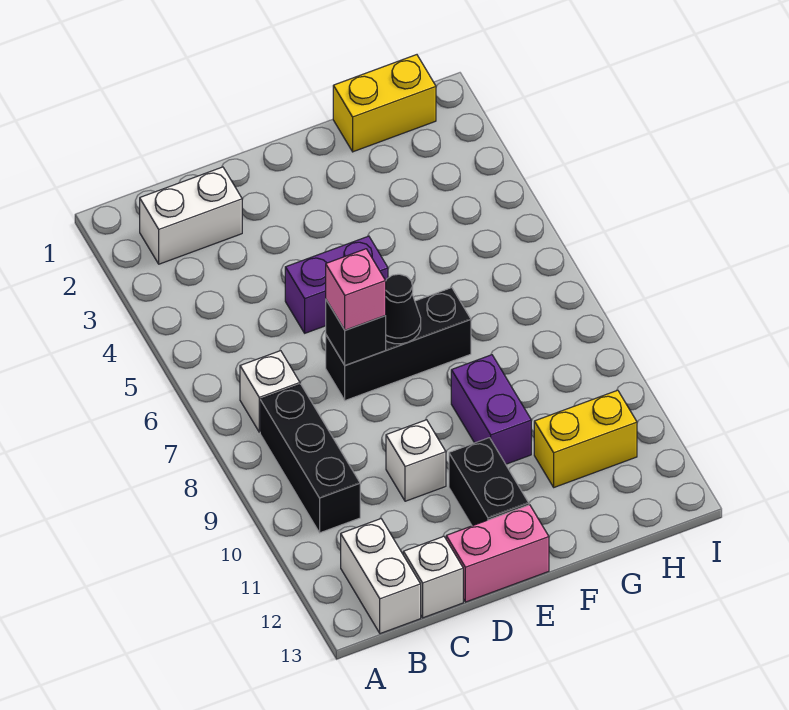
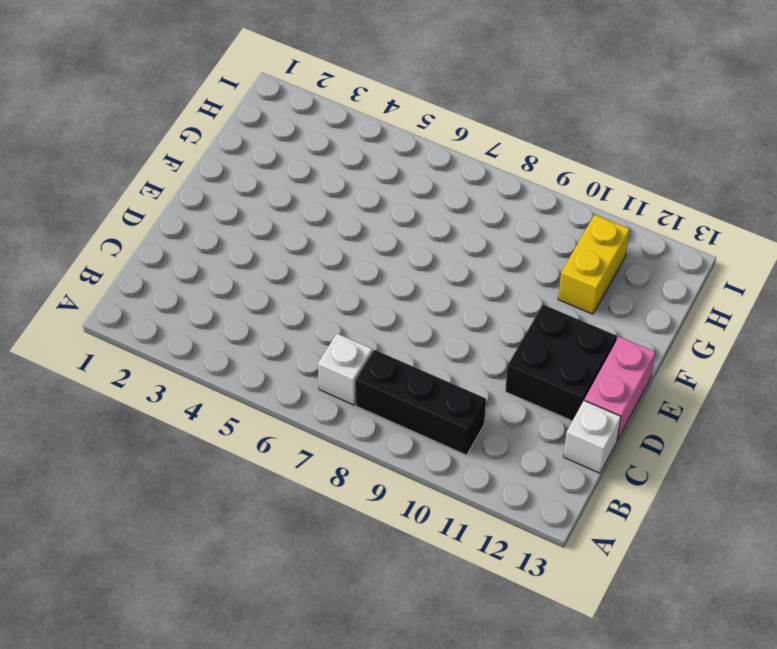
black 2x2 brick [505,305,617,421] -> black 1x2 brick [449,438,529,526]
none -> white 1x2 brick [140,167,242,264]
none -> white 1x2 brick [341,519,421,634]
none -> purple 1x2 brick [285,236,388,333]

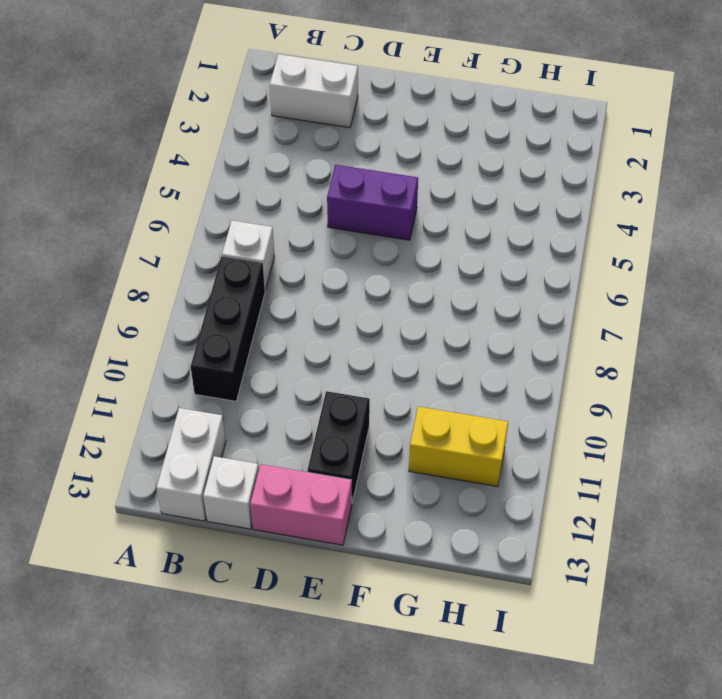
none -> black 1x3 brick [326,288,471,401]
none -> white 1x1 brick [386,420,446,501]
none -> purple 1x2 brick [451,355,531,464]

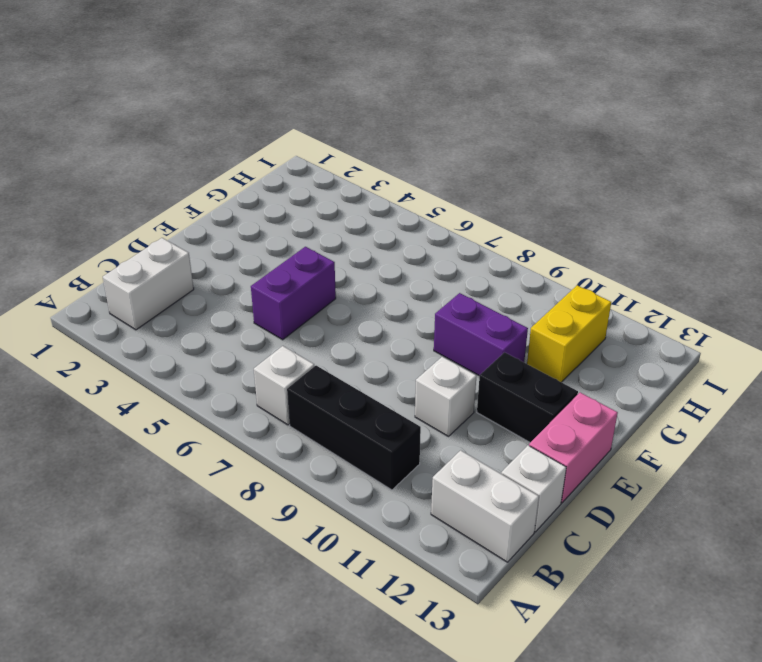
none -> black 1x3 brick [326,288,471,401]
none -> yellow 1x2 brick [333,55,436,152]
none -> black 1x1 brick [326,300,386,365]

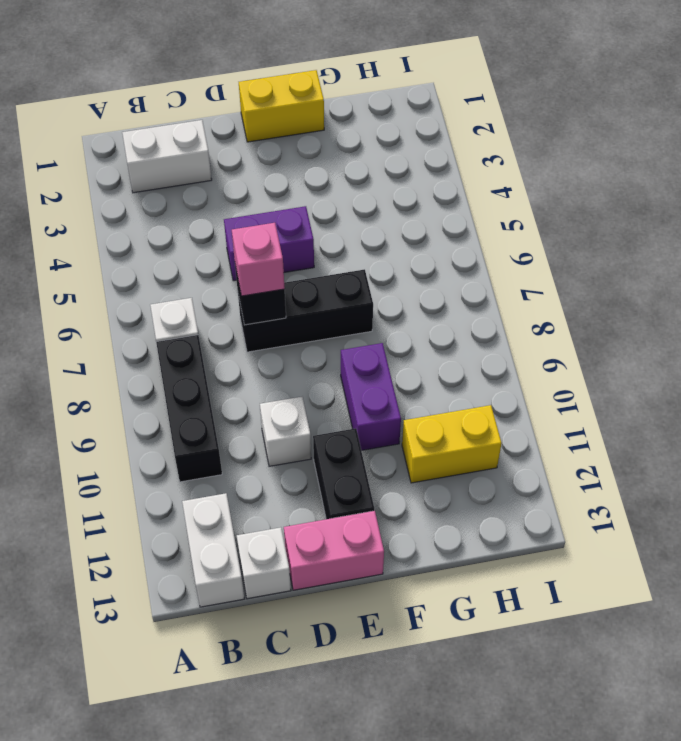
yellow 1x2 brick [239,70,324,142] -> yellow 1x2 brick moved to [333,55,436,152]
none -> black 1x1 cone [385,274,421,344]

